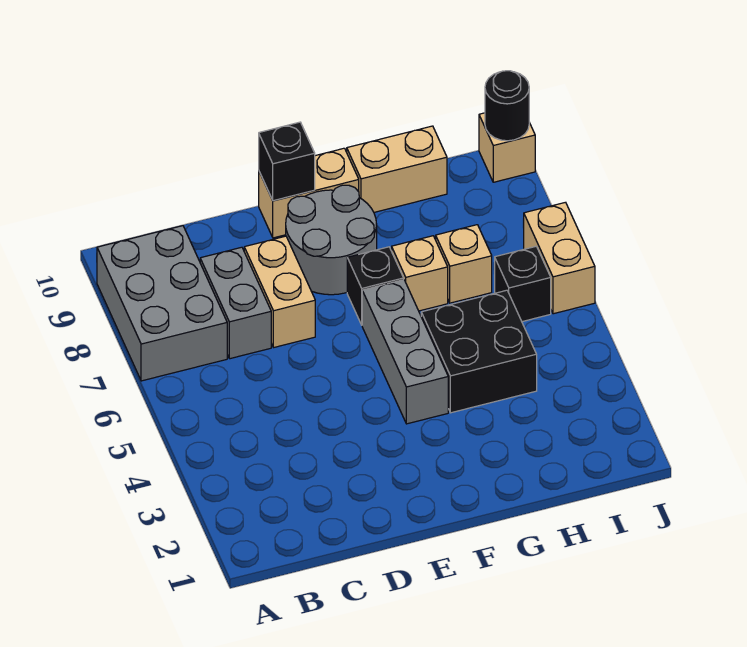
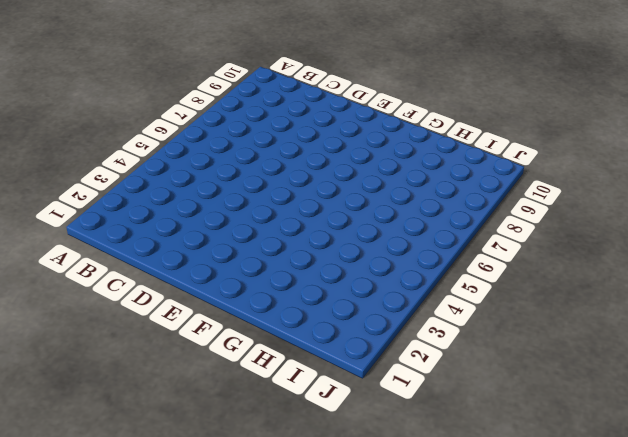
none -> grey 2x3 brick [97,226,227,381]
none -> grey 1x2 brick [200,247,271,359]
none -> tan 1x2 brick [244,236,315,347]

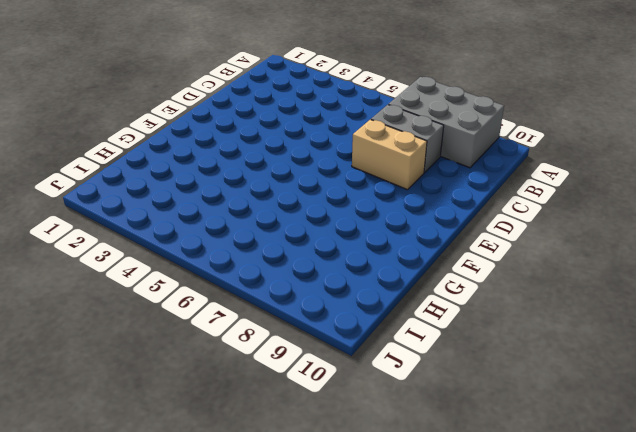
none -> grey 2x2 round brick [286,185,377,295]
none -> tan 1x2 brick [259,148,359,238]
none -> grey 1x3 brick [362,280,448,424]

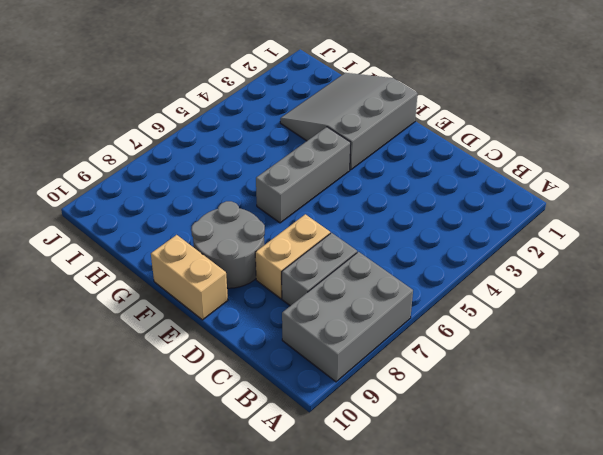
grey 3x3 slope [280,73,418,170] -> none
none -> black 1x1 brick [347,247,404,325]
none -> black 2x2 brick [421,290,537,413]
none -> tan 1x1 brick [392,236,448,311]

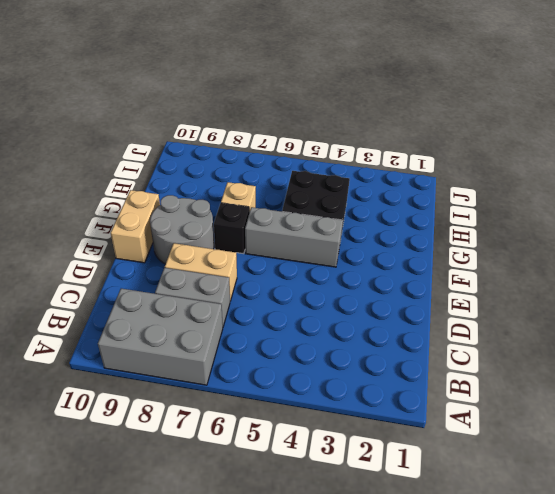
none -> tan 1x2 brick [347,126,447,212]
none -> tan 1x1 brick [436,225,492,303]
none -> black 1x1 brick [495,246,551,322]

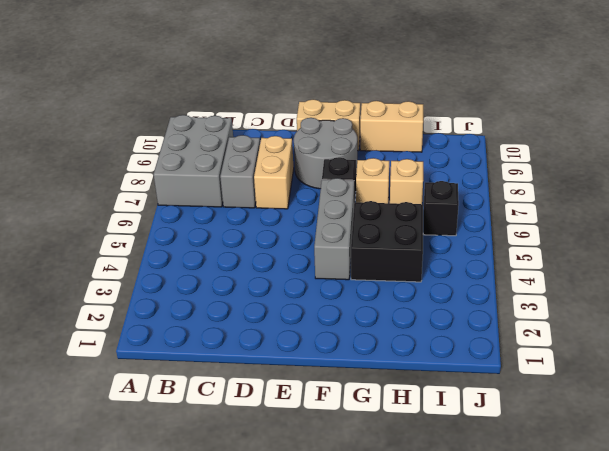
none -> tan 1x2 brick [524,202,595,314]
none -> tan 1x1 brick [479,113,535,182]
none -> black 1x1 brick [259,122,315,201]

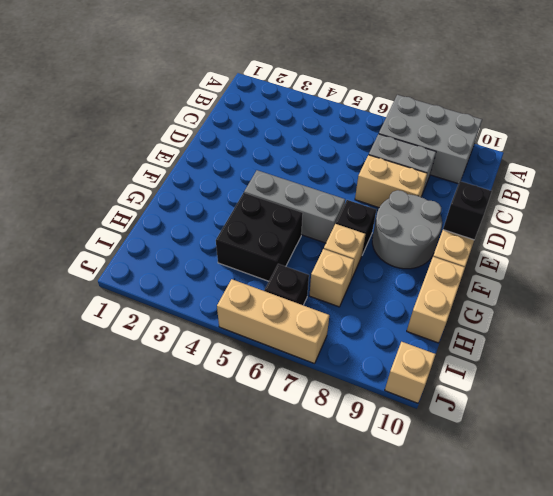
tan 1x3 brick [217,279,329,364] -> tan 1x2 brick [524,202,595,314]
none -> black 1x1 round brick [485,71,529,141]

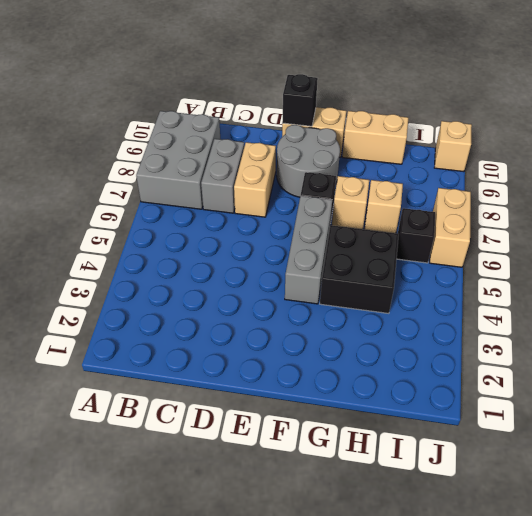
none -> black 1x1 round brick [485,71,529,141]

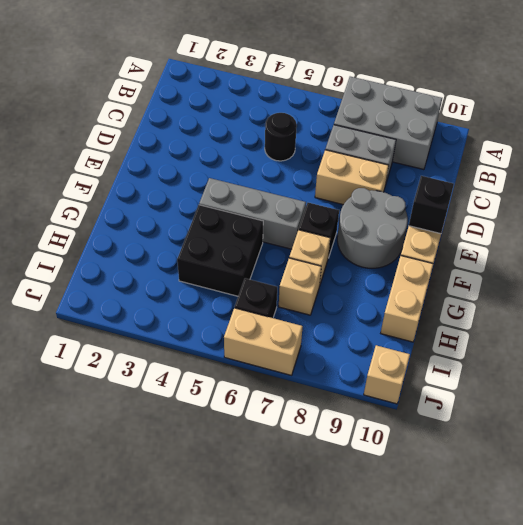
black 1x1 round brick [265,113,297,161] -> black 1x1 round brick moved to [485,71,529,141]

